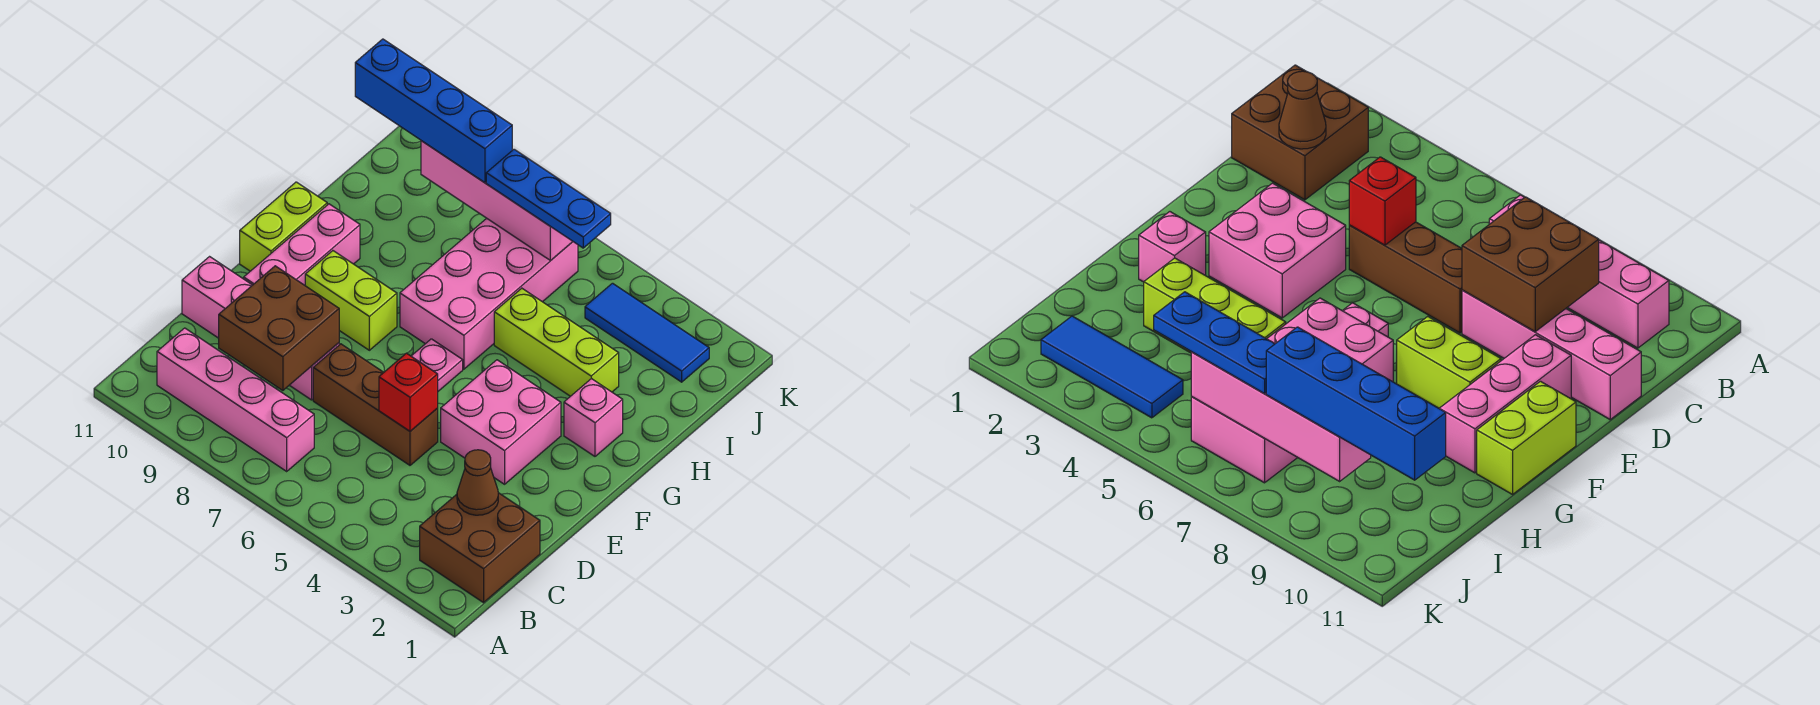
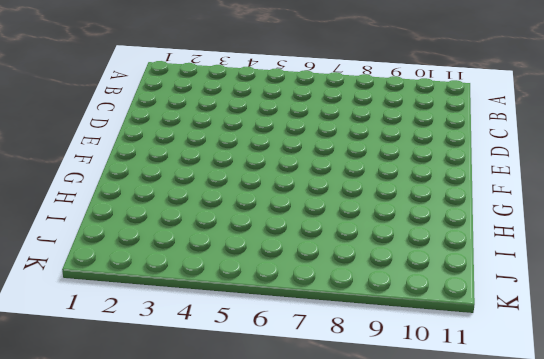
none -> brown 2x2 brick [420,493,540,603]
none -> pink 1x4 brick [157,328,314,471]
none -> brown 1x3 brick [313,344,438,465]

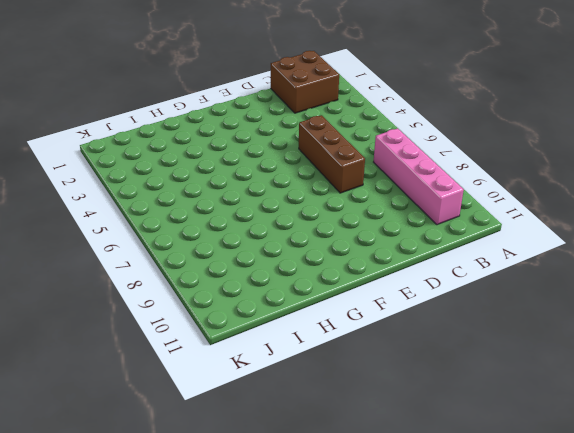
none -> pink 1x4 brick [182,257,339,400]
none -> pink 2x2 brick [441,360,561,484]
none -> pink 1x3 brick [244,204,360,285]

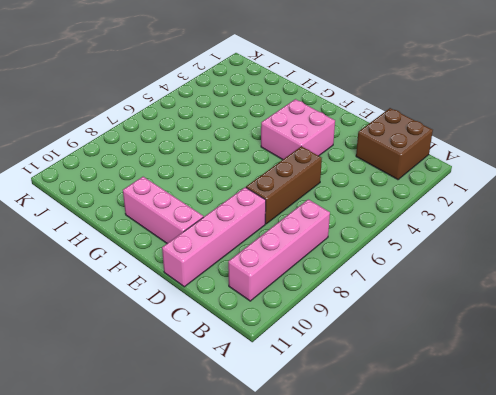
none -> pink 1x1 plate [411,339,463,391]
none -> lime 1x2 brick [305,251,397,350]
none -> lime 1x2 brick [240,182,327,271]

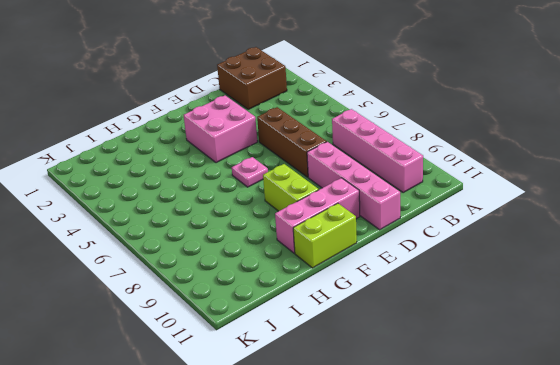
none -> pink 1x1 brick [564,379,623,456]
none -> pink 2x4 brick [400,218,578,369]
none -> lime 1x3 brick [494,288,619,396]

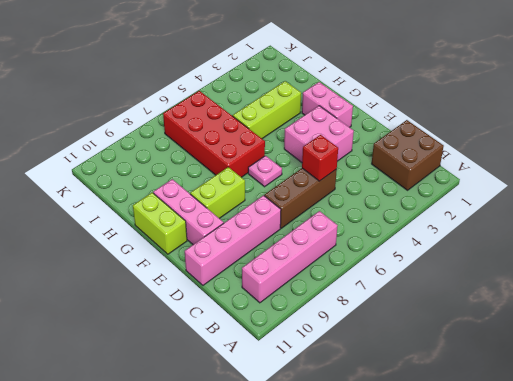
pink 1x2 brick [302,82,353,127] -> pink 1x1 brick [564,379,623,456]
red 2x4 brick [163,91,265,177] -> pink 2x4 brick [400,218,578,369]
none -> blue 1x3 tile [585,283,709,382]
none -> brown 1x1 cone [457,450,498,515]
none -> brown 2x2 brick [219,266,339,391]

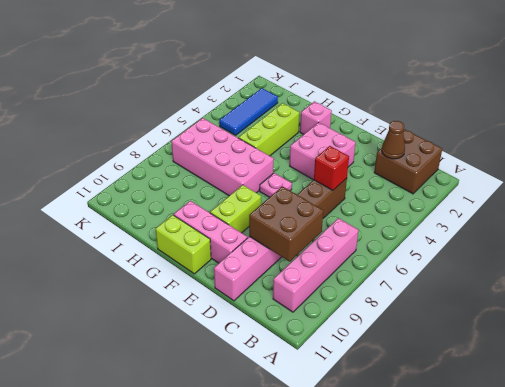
none -> pink 1x4 brick [421,141,573,260]
none -> blue 1x3 plate [486,149,611,248]
none -> blue 1x4 brick [355,39,512,182]

